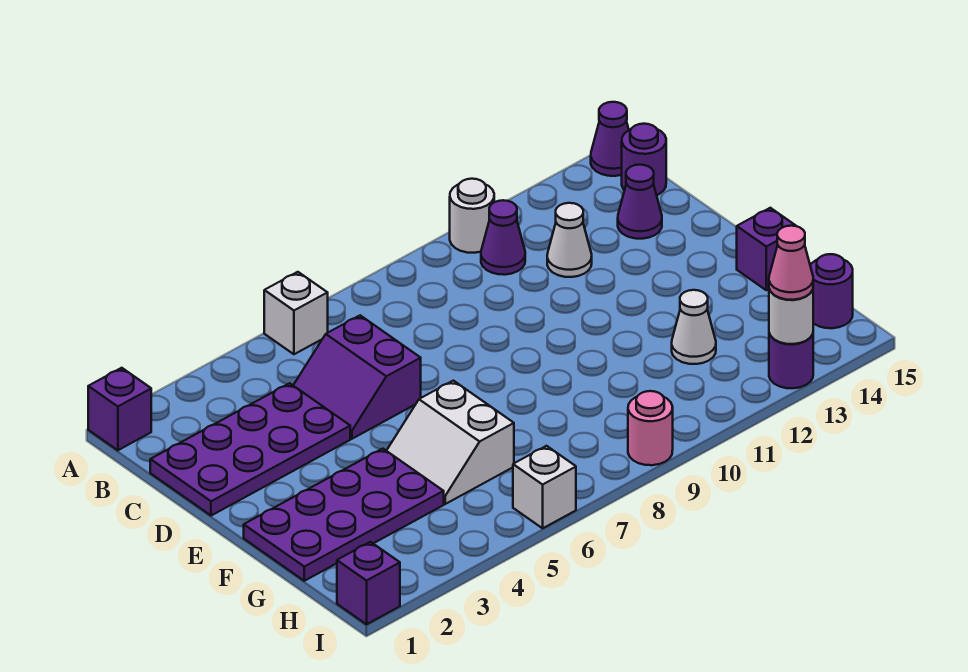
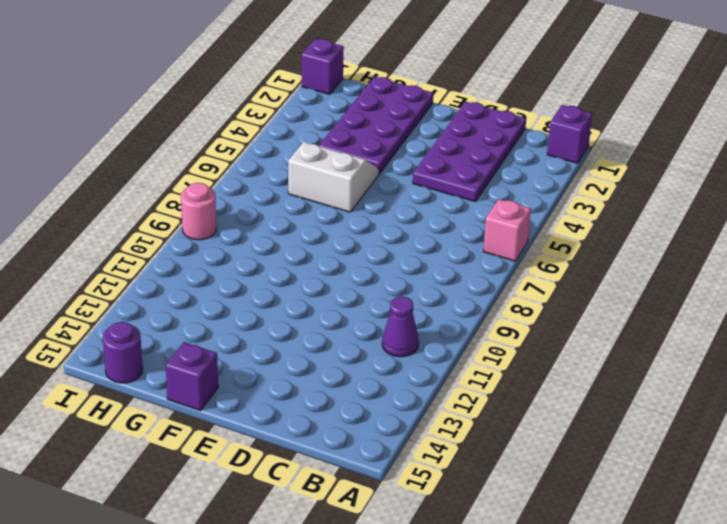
pink 1x1 brick [483,199,531,261] -> white 1x1 brick [264,272,328,354]
none -> white 1x1 round brick [450,179,494,253]
none -> purple 1x1 cone [591,102,629,176]
none -> purple 1x1 round brick [622,124,666,195]

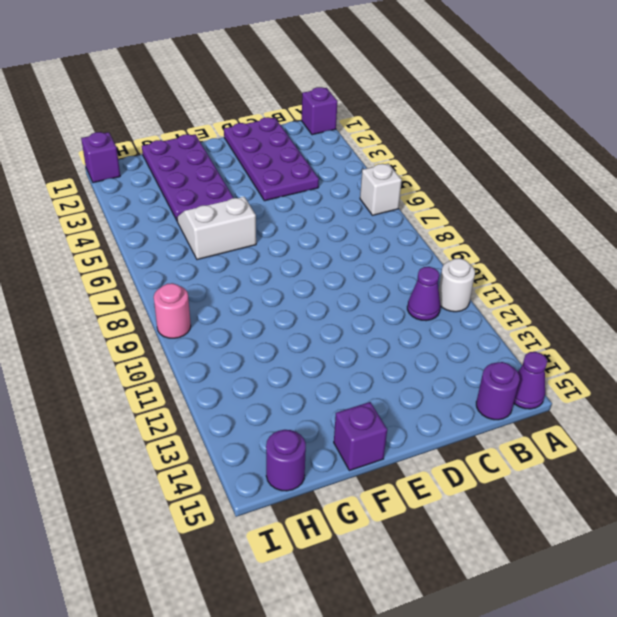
none -> purple 2x2 slope [293,315,421,439]
none -> white 1x1 cone [547,203,592,277]
none -> purple 1x1 cone [618,165,662,239]

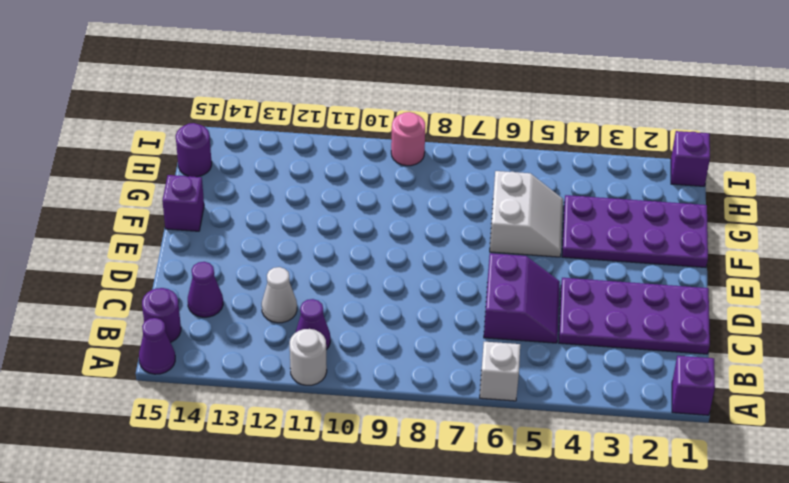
none -> white 1x1 cone [672,290,716,364]
none -> white 1x1 brick [513,446,576,528]
none -> purple 1x1 round brick [769,333,813,388]

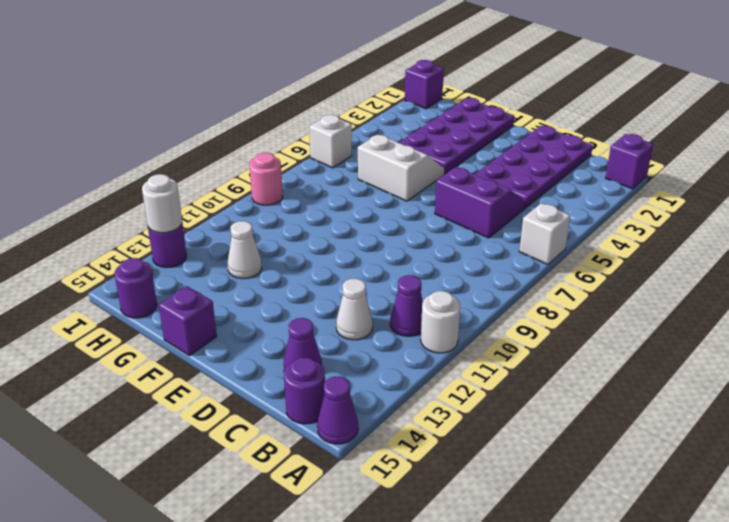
none -> pink 1x1 cone [769,226,813,300]

